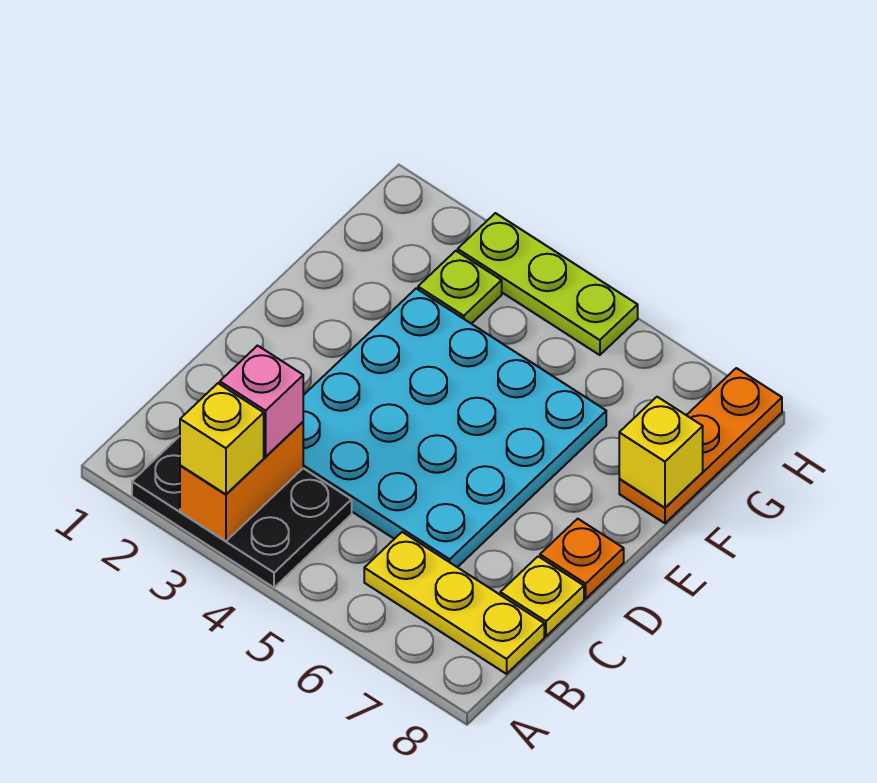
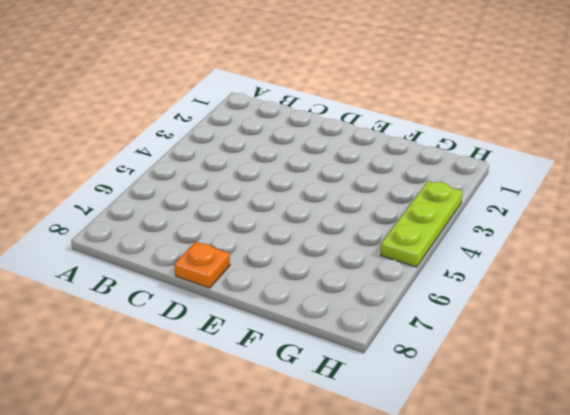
none -> black 2x3 plate [132,436,352,588]
none -> yellow 1x3 plate [364,532,544,674]
none -> cyan 4x4 plate [303,289,606,567]

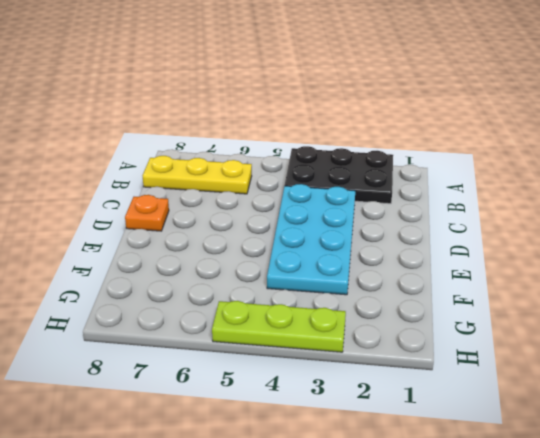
cyan 2x4 plate [267,184,355,295] -> cyan 4x4 plate [303,289,606,567]
none -> yellow 1x1 plate [500,556,584,636]
none -> orange 1x3 plate [619,368,782,523]
none -> lime 1x1 plate [418,251,502,324]

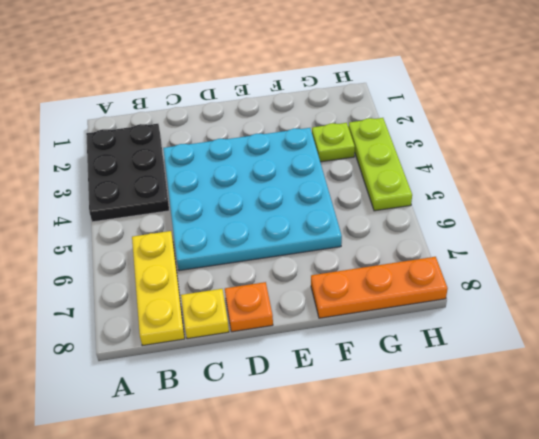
none -> orange 1x2 brick [180,422,303,541]
none -> yellow 1x1 brick [619,397,703,508]
none -> yellow 1x1 brick [180,383,264,494]

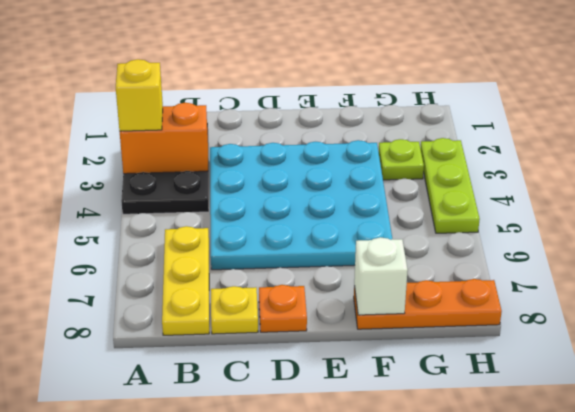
white 1x1 brick [354,237,408,315] -> yellow 1x1 brick [619,397,703,508]
none -> pink 1x1 brick [220,346,303,457]

